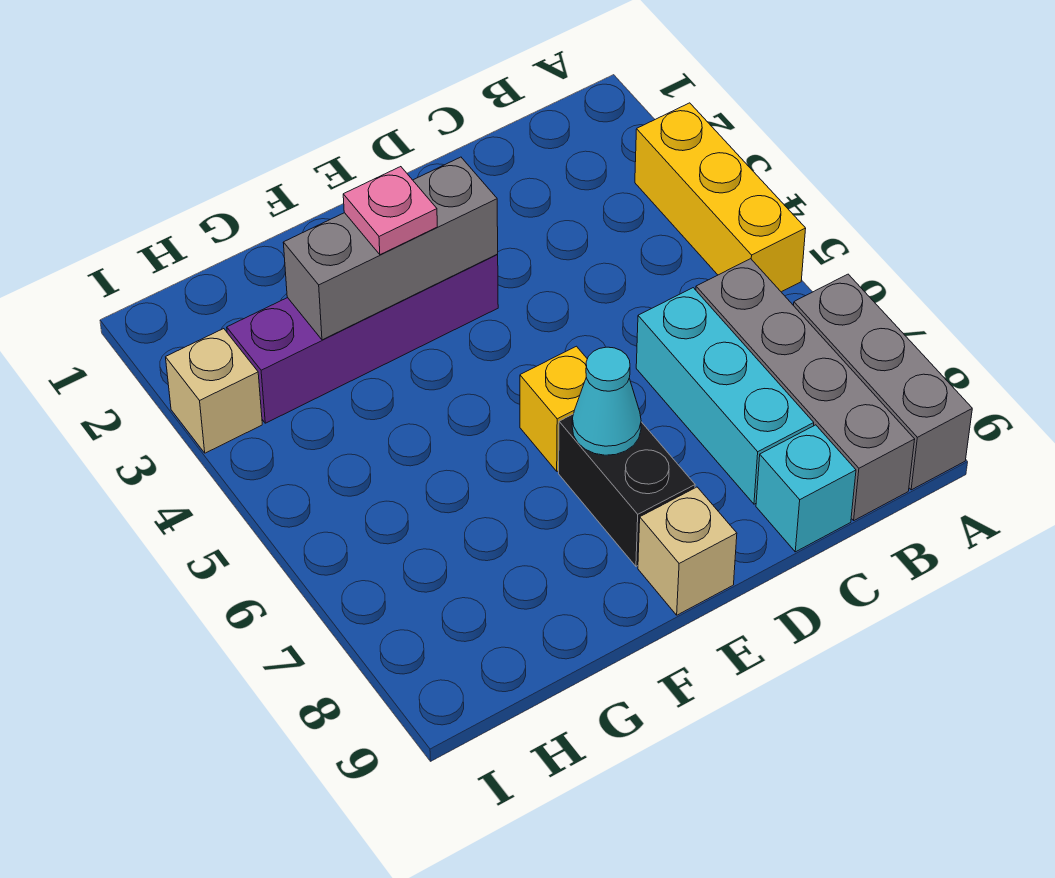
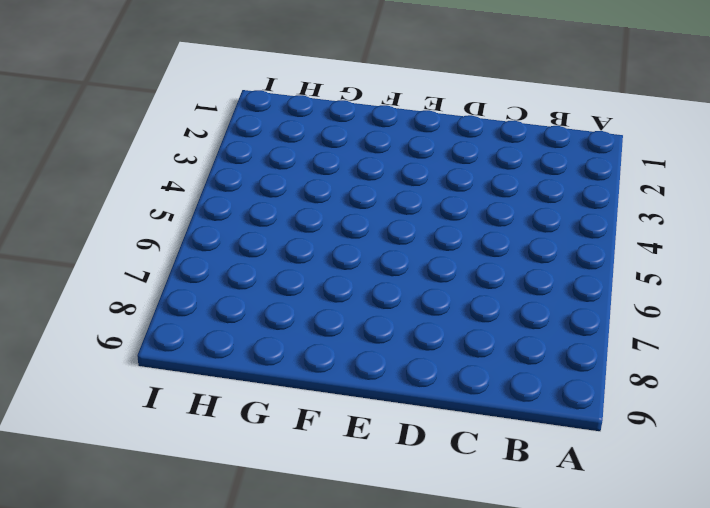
none -> yellow 1x3 brick [635,103,806,292]
none -> grey 1x3 brick [794,274,972,490]
none -> grey 1x4 brick [696,259,915,520]

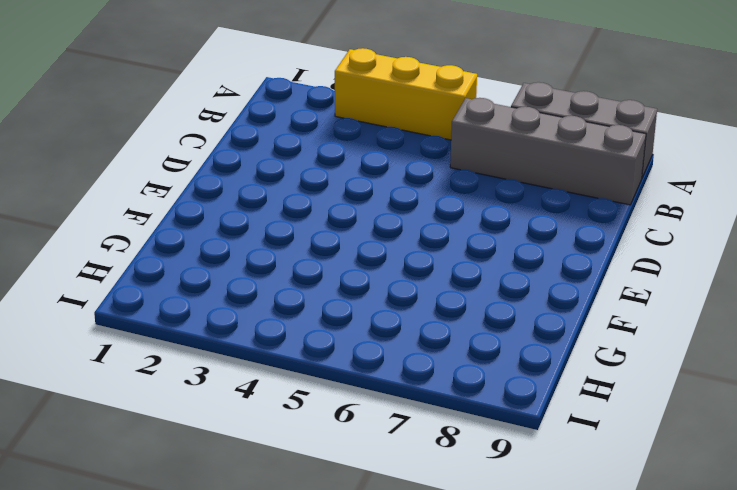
none -> cyan 1x3 brick [636,288,814,504]
none -> cyan 1x1 brick [756,425,856,552]
none -> purple 1x4 brick [227,255,498,423]

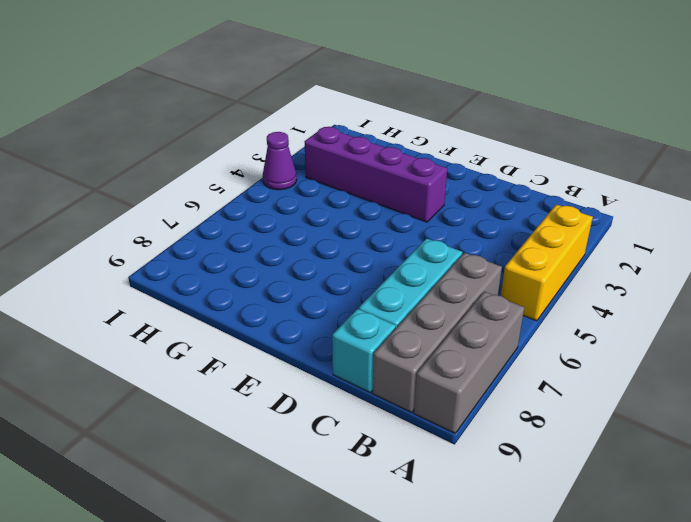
purple 1x1 cone [263,132,297,190] -> none
none -> yellow 1x1 brick [520,346,587,471]
none -> black 1x2 brick [559,414,695,566]
none -> tan 1x1 brick [638,487,737,615]

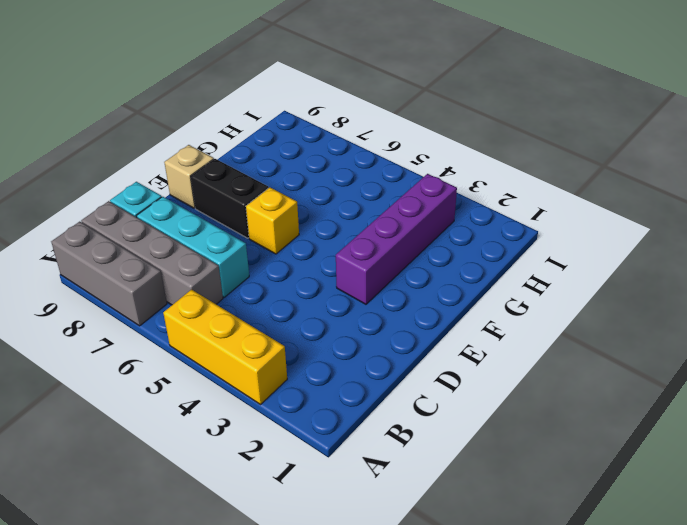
none -> tan 1x1 brick [166,329,262,453]
none -> grey 1x3 brick [283,157,498,340]
none -> cyan 1x1 cone [572,347,641,455]

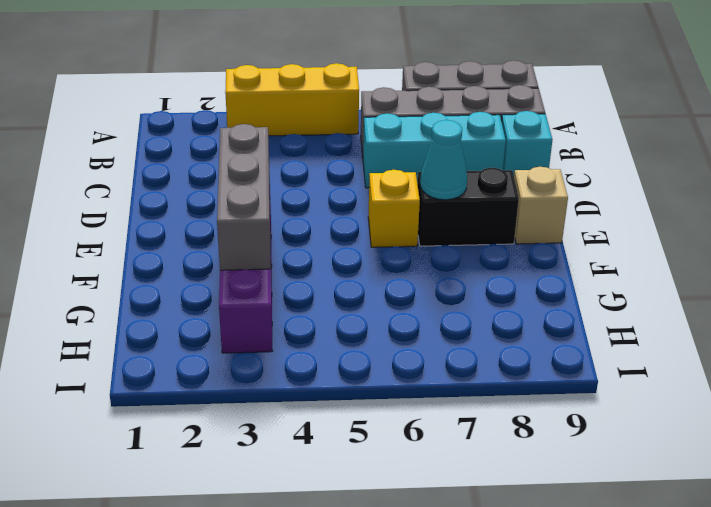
none -> tan 1x1 brick [166,329,262,453]
none -> pink 1x1 plate [343,167,437,255]

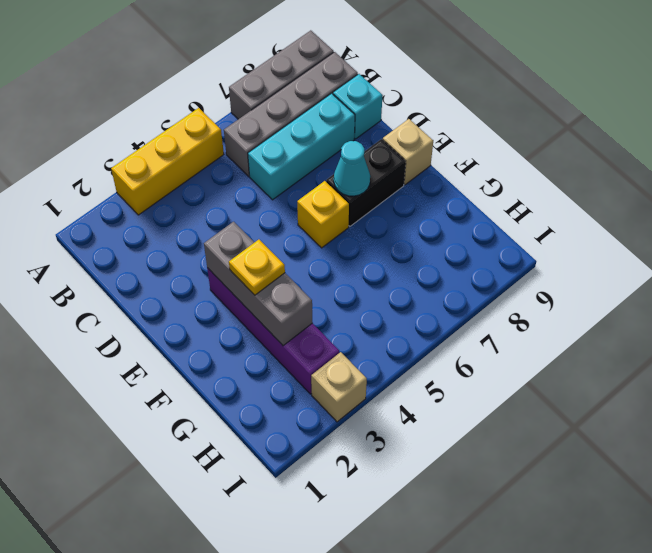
yellow 1x1 plate [229,240,285,295] -> pink 1x1 plate [343,167,437,255]

